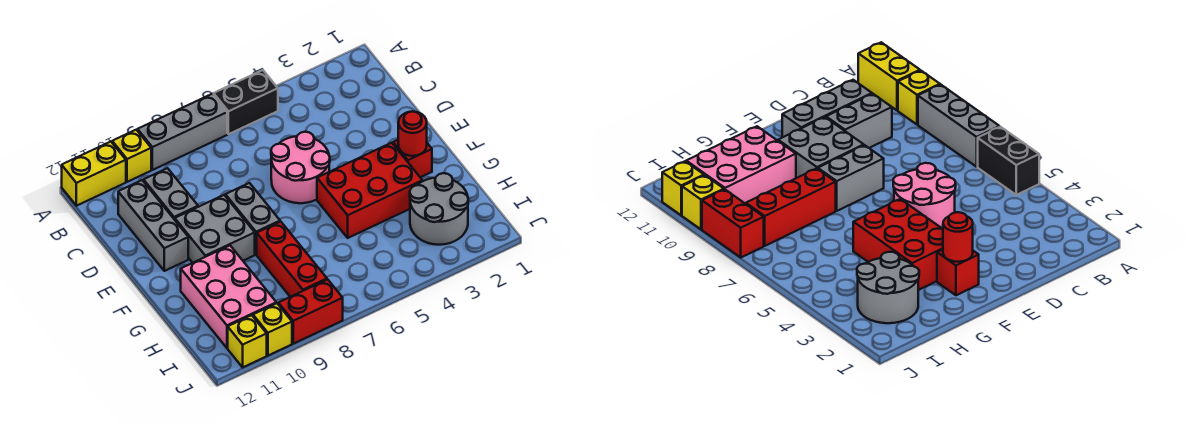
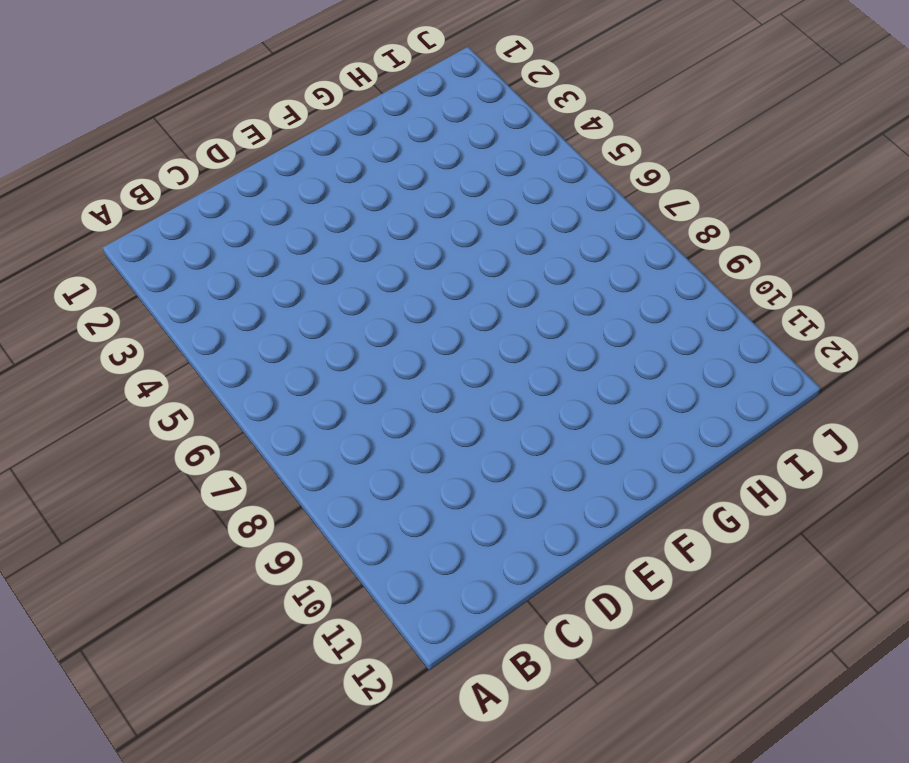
none -> black 1x2 brick [214,70,278,134]
none -> grey 1x3 brick [138,94,227,170]
none -> yellow 1x1 brick [112,130,151,182]

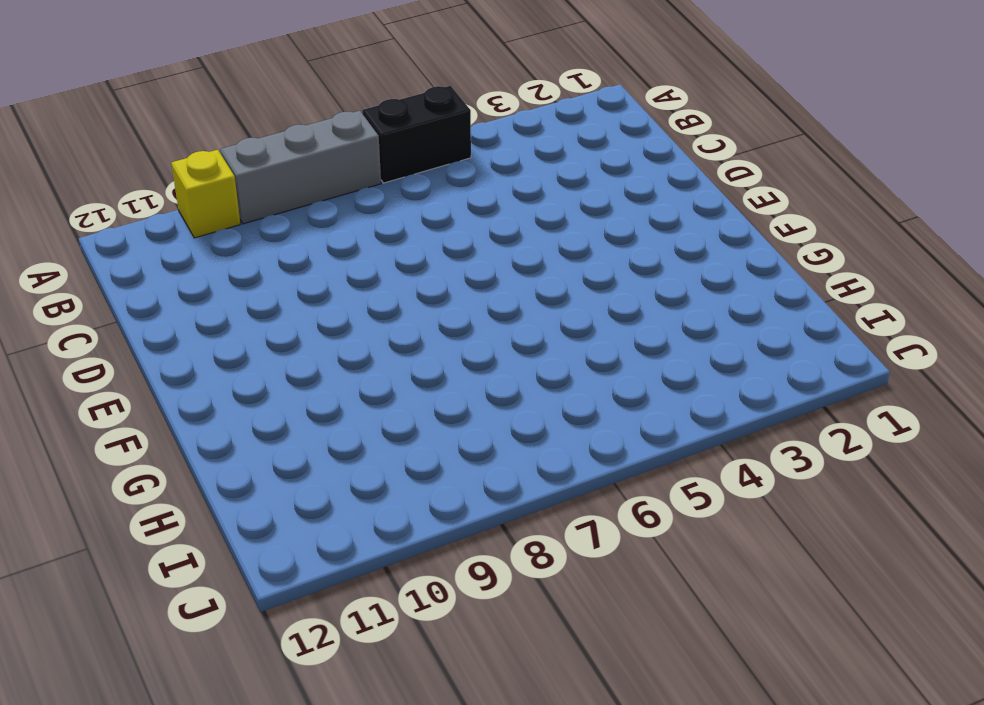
none -> yellow 1x2 brick [62,142,126,206]
none -> grey 1x2 brick [144,168,198,220]
none -> grey 1x3 brick [118,180,188,271]

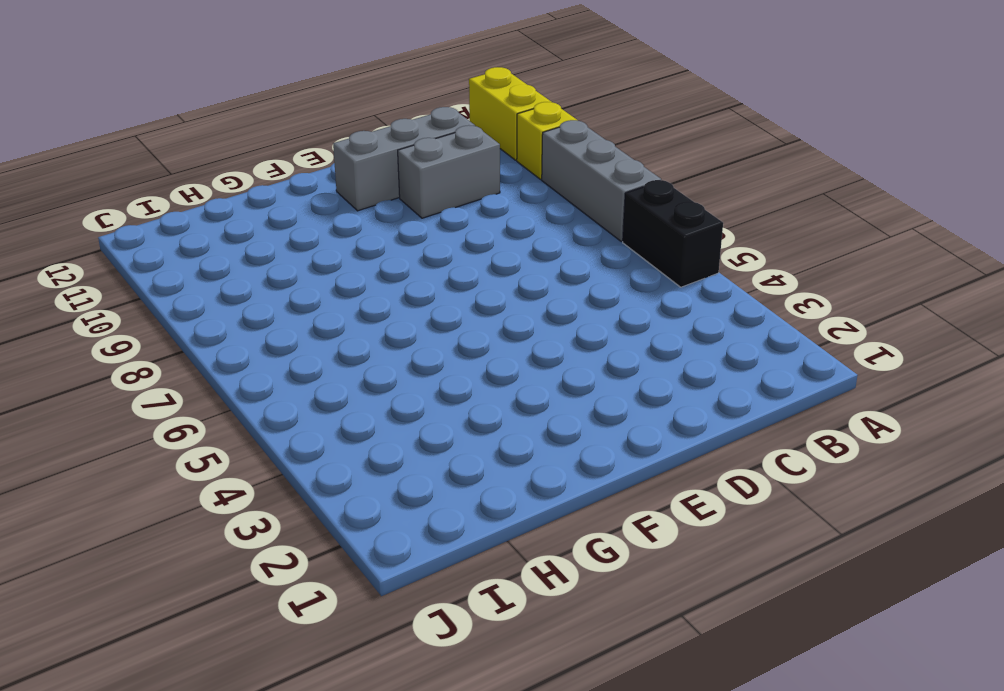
none -> pink 2x2 round brick [271,132,330,203]
none -> grey 1x2 brick [225,183,280,255]
none -> grey 2x2 brick [175,195,255,263]

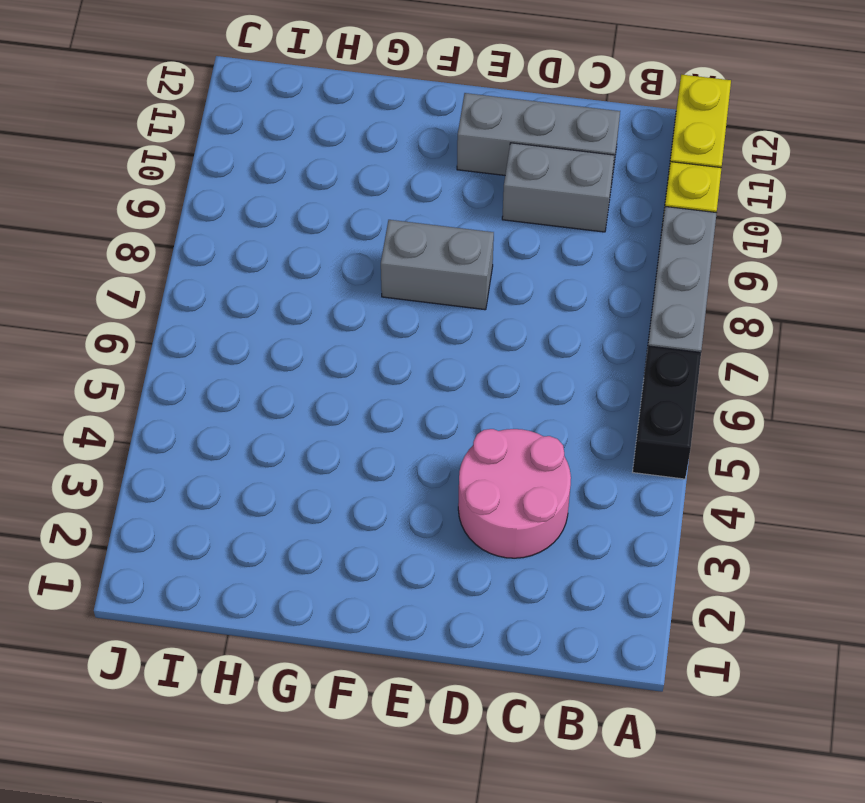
pink 2x2 round brick [458,429,571,558] -> pink 2x2 round brick moved to [271,132,330,203]
none -> grey 2x2 brick [175,195,255,263]
none -> red 1x1 brick [393,140,432,177]
none -> red 2x3 brick [317,143,422,238]

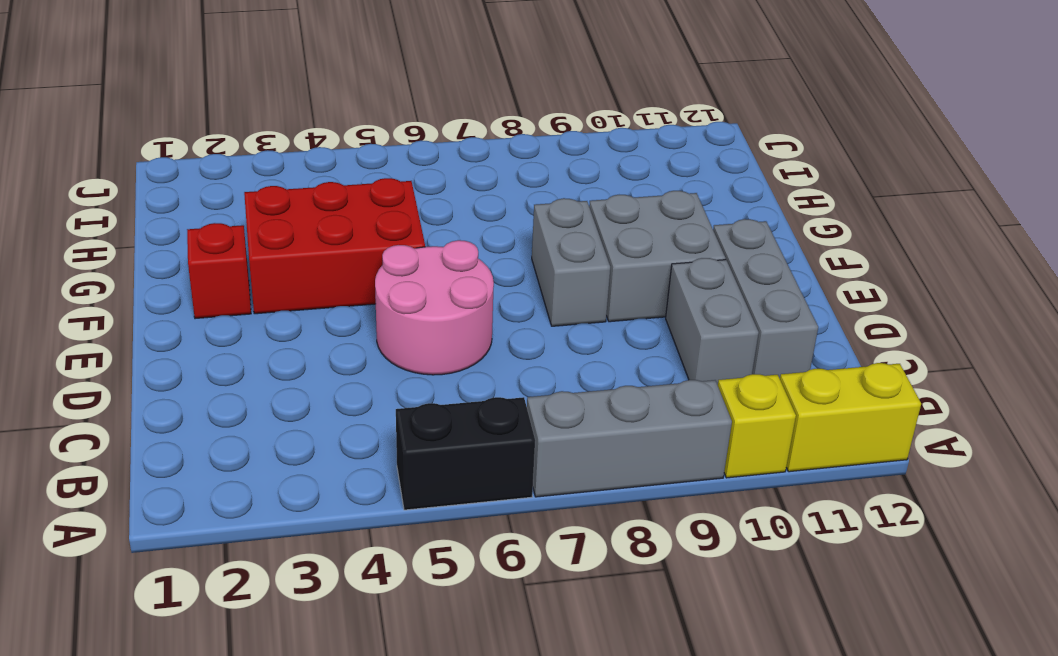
none -> red 1x3 brick [257,222,327,297]
none -> pink 2x3 brick [181,246,276,348]
none -> grey 2x2 round brick [410,173,468,245]

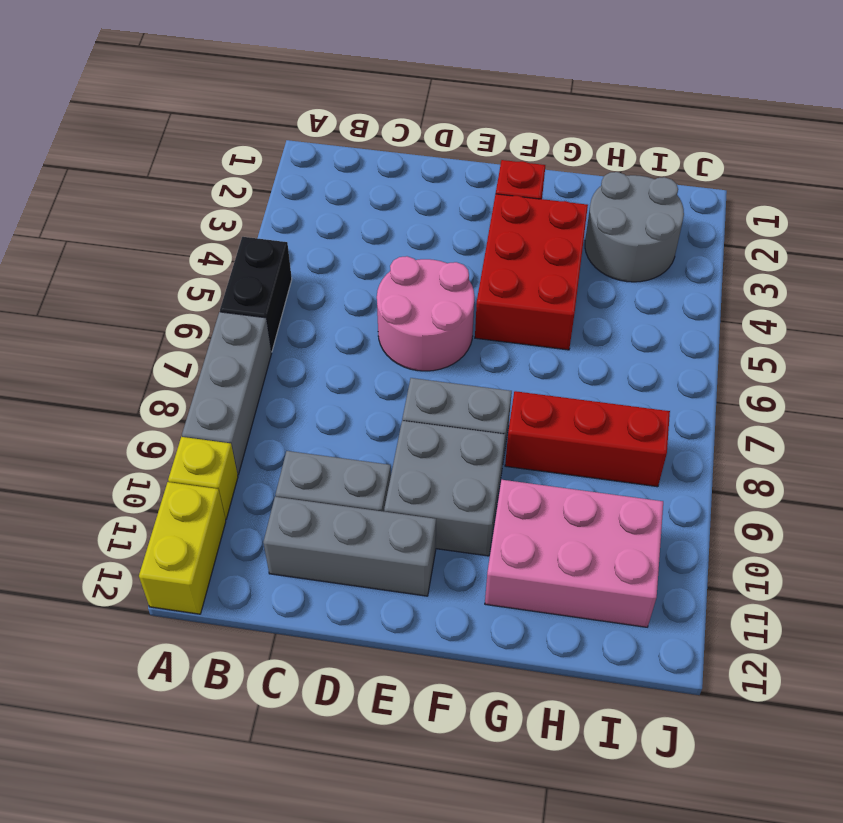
none -> red 1x2 brick [278,279,343,344]
none -> yellow 1x1 brick [253,303,292,356]
none -> yellow 1x1 brick [228,315,267,367]

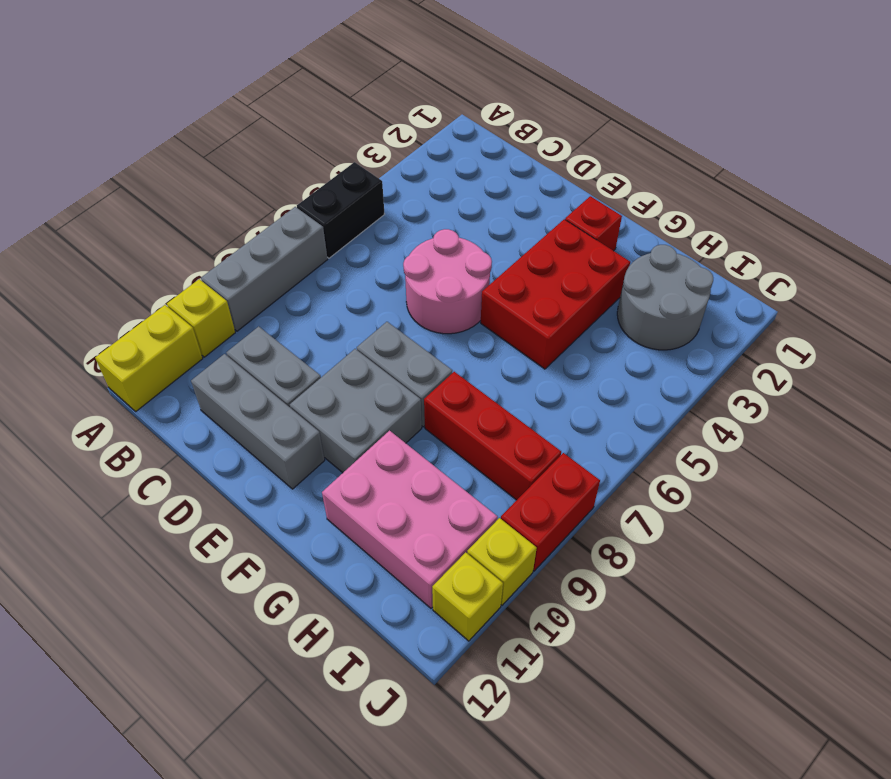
none -> red 1x1 round brick [398,111,427,156]

